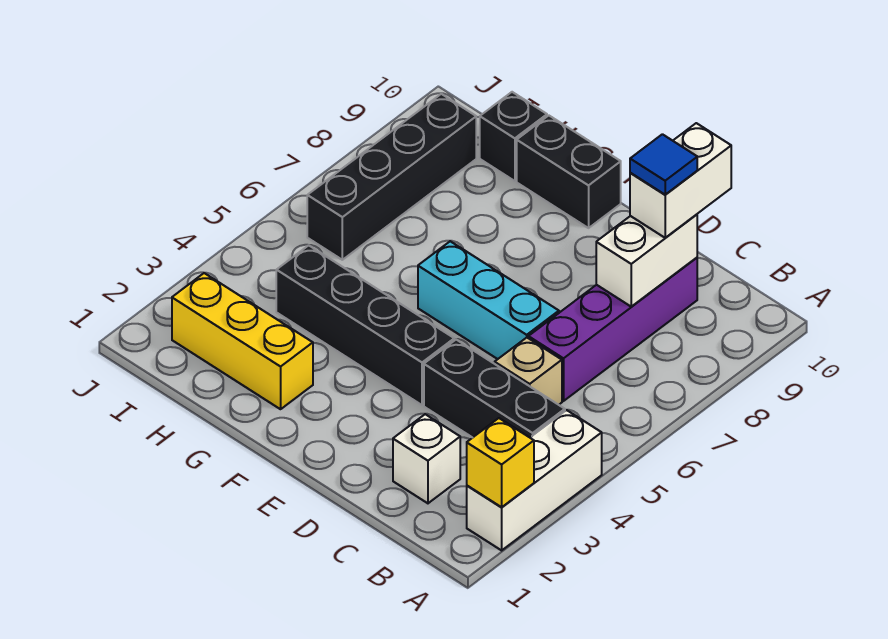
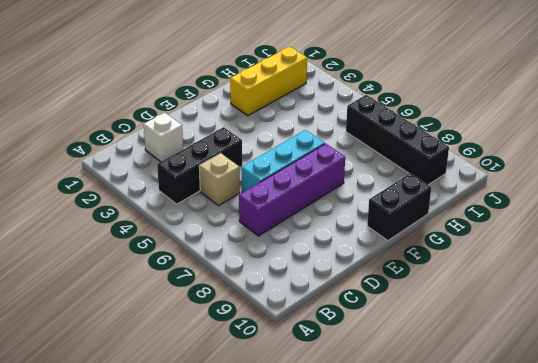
purple 1x4 brick [239,144,345,236] -> purple 1x4 brick turned to [528,258,697,401]
none -> white 1x3 brick [467,410,602,550]
none -> black 1x4 brick [276,245,454,405]
none -> black 1x1 brick [480,92,547,181]

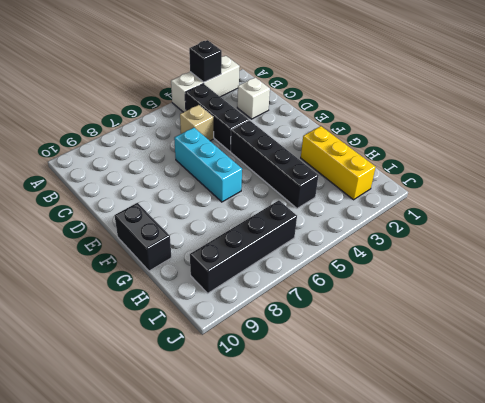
black 1x1 brick [189,40,222,82] -> black 1x1 brick moved to [480,92,547,181]
none -> purple 1x4 brick [528,258,697,401]
none -> yellow 1x1 brick [467,418,534,507]
none -> white 1x2 brick [596,214,697,306]

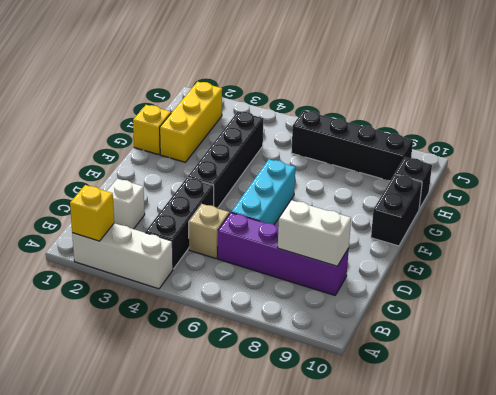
yellow 1x1 brick [133,105,171,155] -> none
none -> white 1x2 brick [630,123,731,238]
none -> blue 1x1 tile [630,134,697,195]

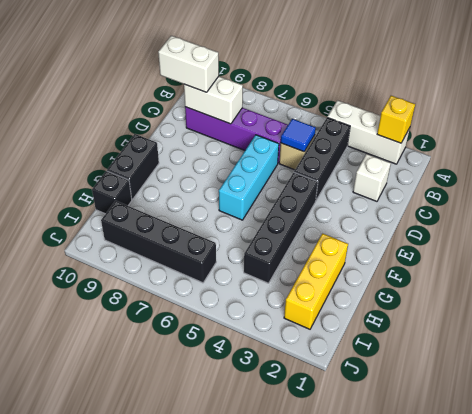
blue 1x1 tile [281,119,316,152] -> blue 1x1 tile moved to [630,134,697,195]

